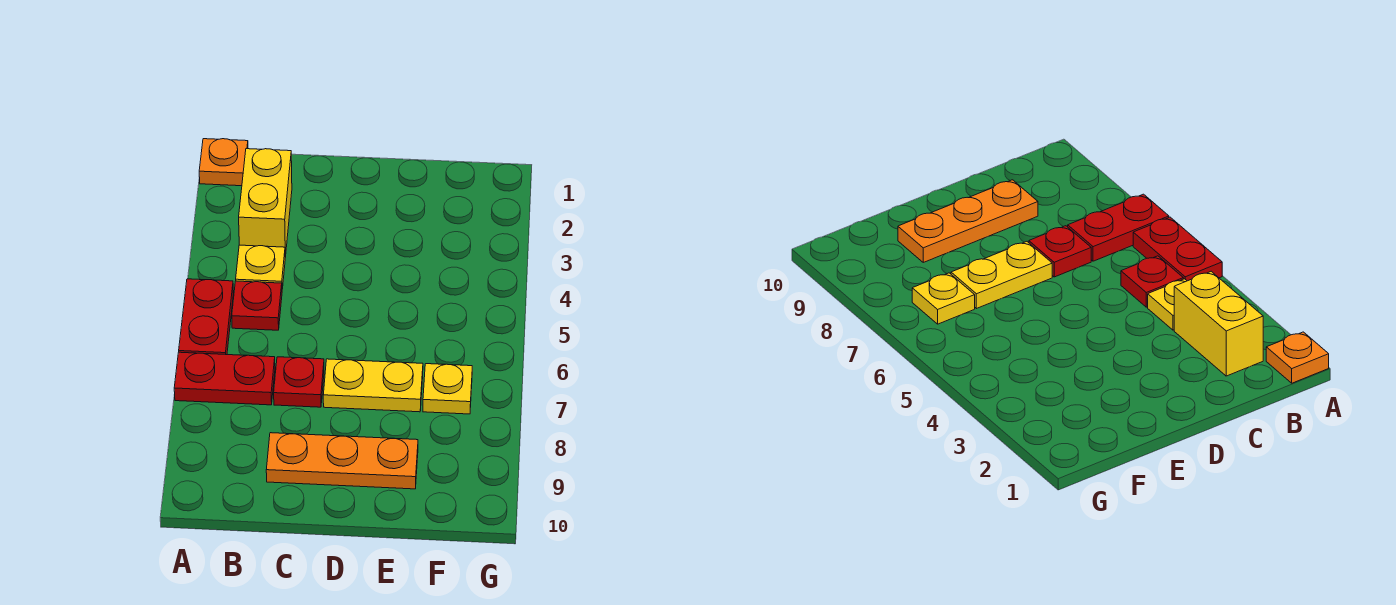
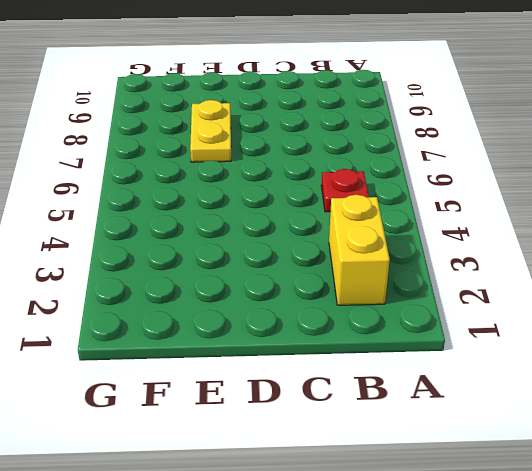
yellow 1x2 plate [190,100,231,162] -> yellow 1x2 plate turned to [323,359,423,412]
none -> orange 1x1 plate [199,139,248,186]
none -> red 1x2 plate [179,279,233,355]

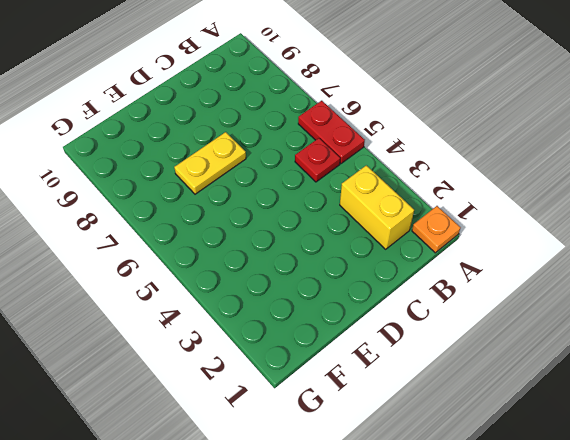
none -> red 1x2 plate [174,352,275,405]
none -> yellow 1x1 plate [236,245,285,289]

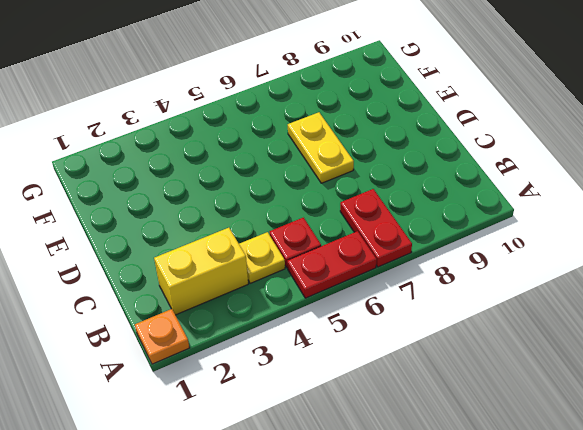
none -> red 1x1 plate [274,357,324,407]
none -> orange 1x3 plate [266,433,418,489]

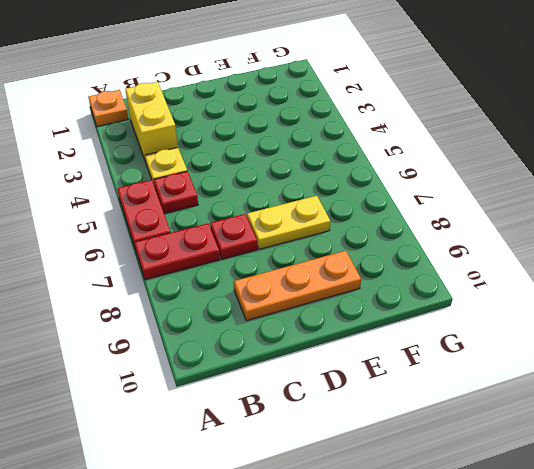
none -> yellow 1x1 plate [423,364,472,414]

